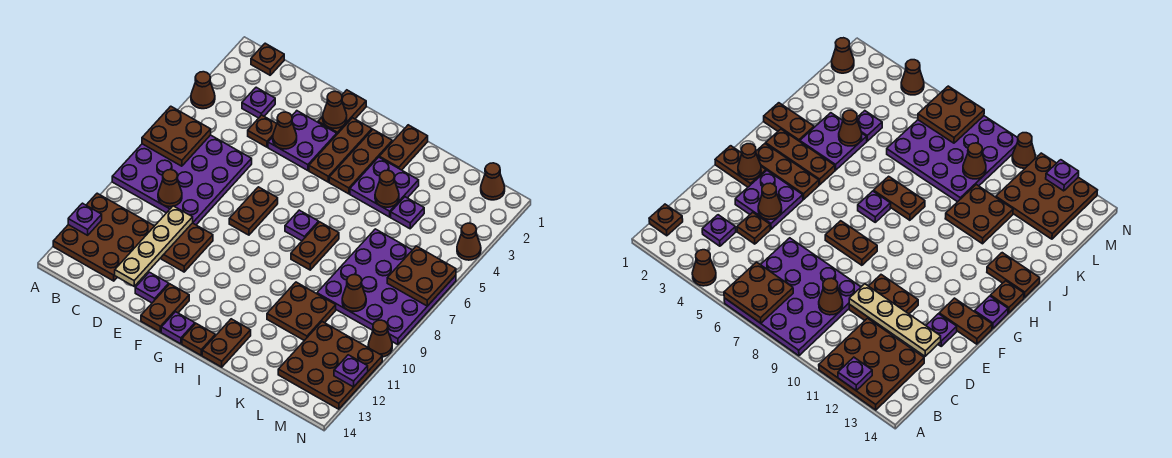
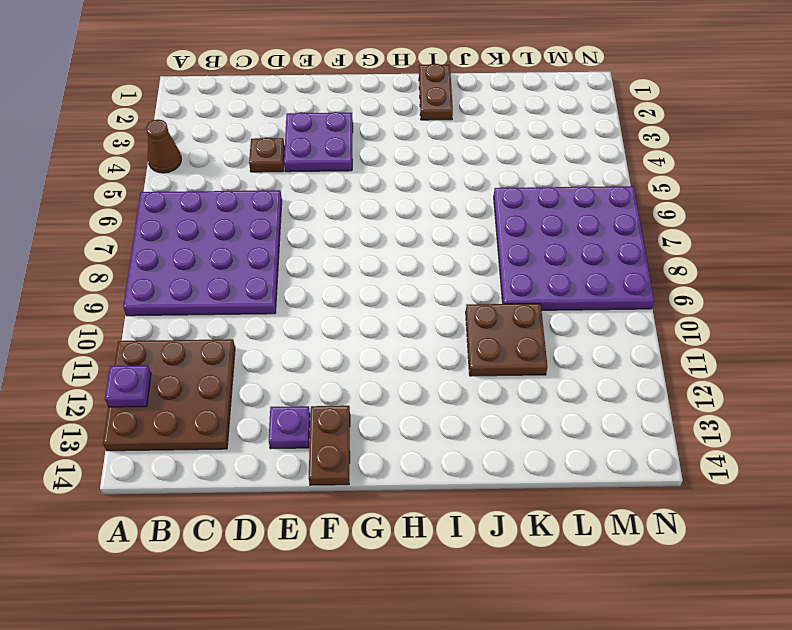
none -> brown 1x1 plate [251,43,284,75]
none -> purple 1x1 plate [242,87,275,118]
none -> brown 2x2 plate [160,223,213,272]
none -> brown 1x2 plate [318,90,366,134]

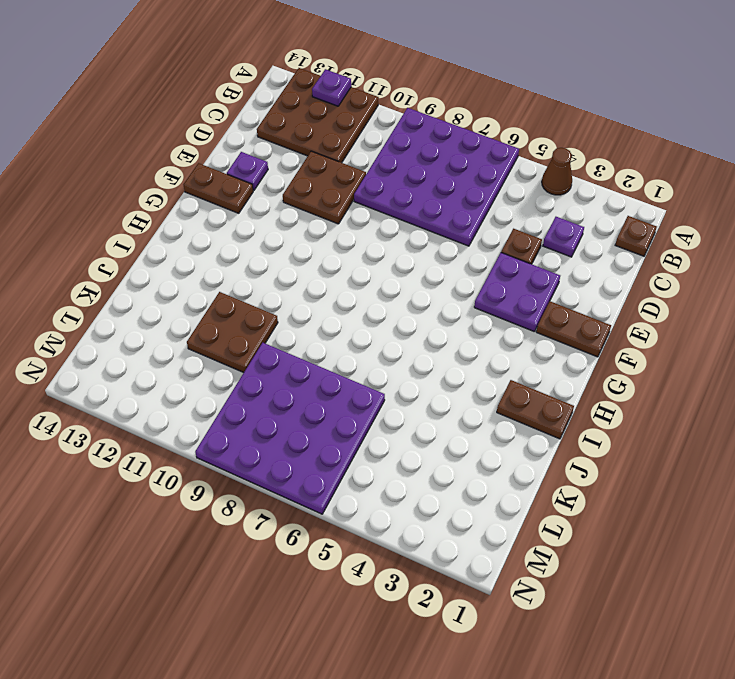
none -> brown 1x2 plate [229,187,278,235]
none -> brown 1x3 plate [309,118,372,182]
none -> purple 1x1 plate [161,312,195,344]
none -> brown 1x3 plate [329,130,392,194]

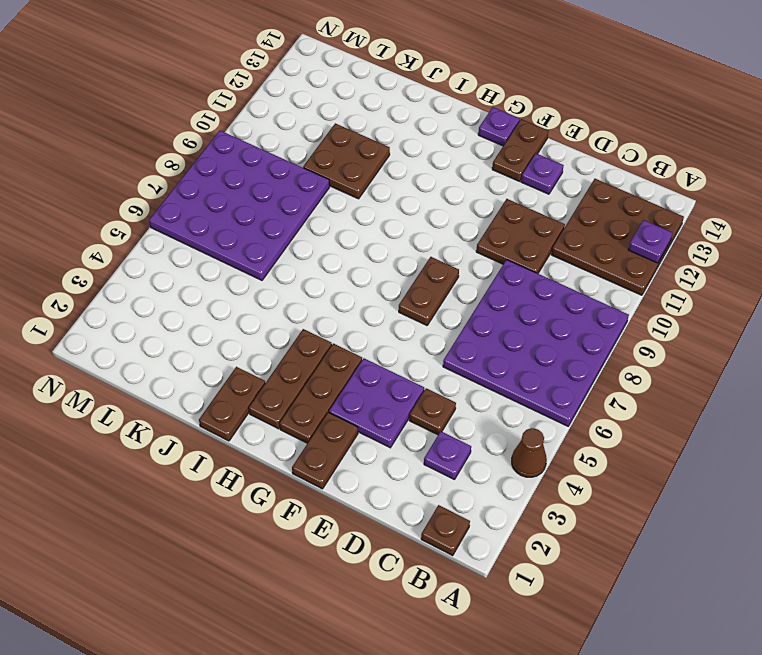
none -> purple 1x1 plate [285,210,319,241]
none -> brown 1x1 plate [182,324,215,355]
none -> purple 2x2 plate [350,157,419,217]
none -> brown 1x2 plate [291,222,339,270]

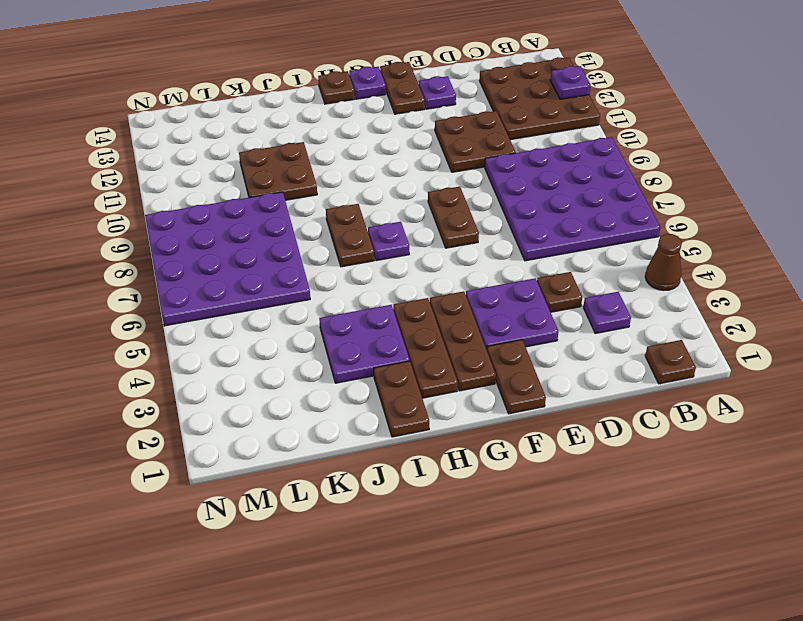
none -> brown 1x2 plate [202,319,251,367]
none -> purple 1x1 plate [391,197,424,229]
none -> brown 3x3 plate [278,322,382,409]
none -> brown 1x1 cone [481,163,505,200]

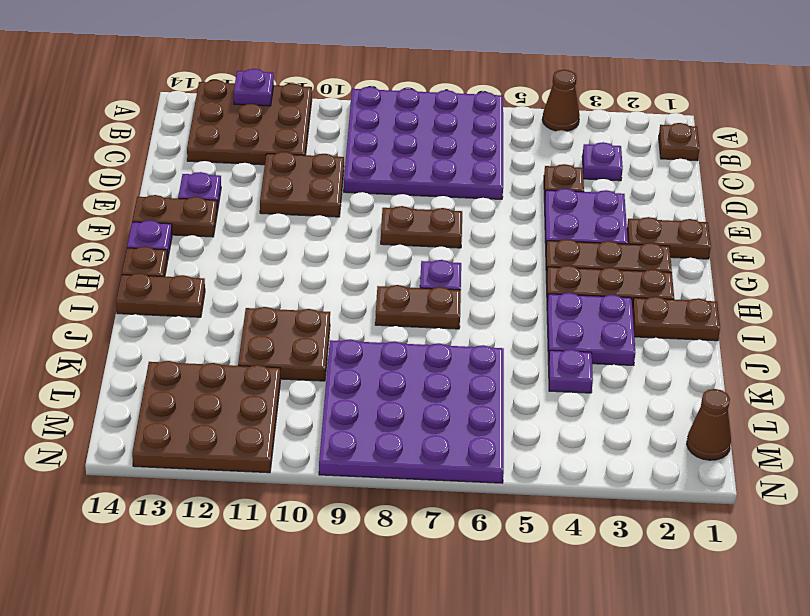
none -> brown 1x1 cone [457,223,481,260]
none -> brown 1x1 cone [368,320,392,357]
none -> brown 2x2 plate [142,106,211,166]
none -> brown 1x1 cone [158,170,182,207]

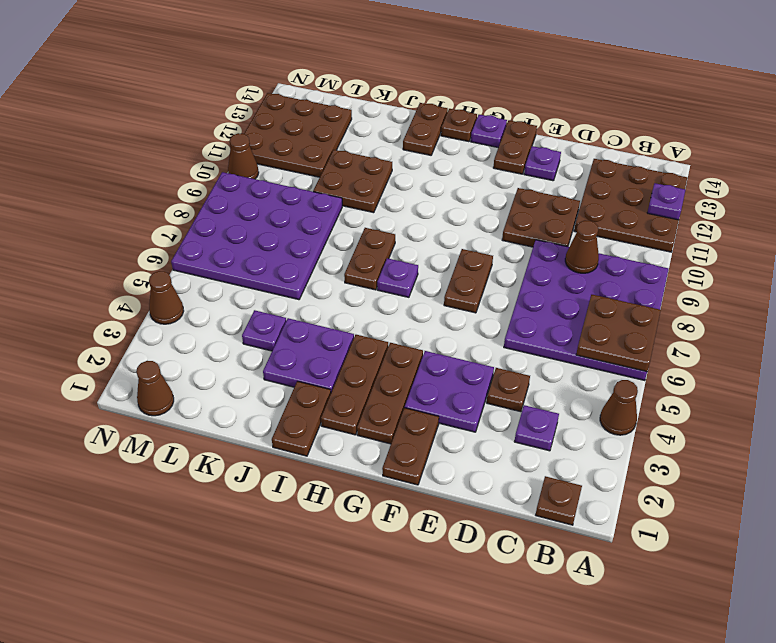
none -> tan 1x4 plate [115,206,193,286]
none -> brown 1x1 cone [273,112,297,149]
none -> brown 1x1 cone [323,91,347,128]
none -> brown 1x1 cone [375,170,399,207]

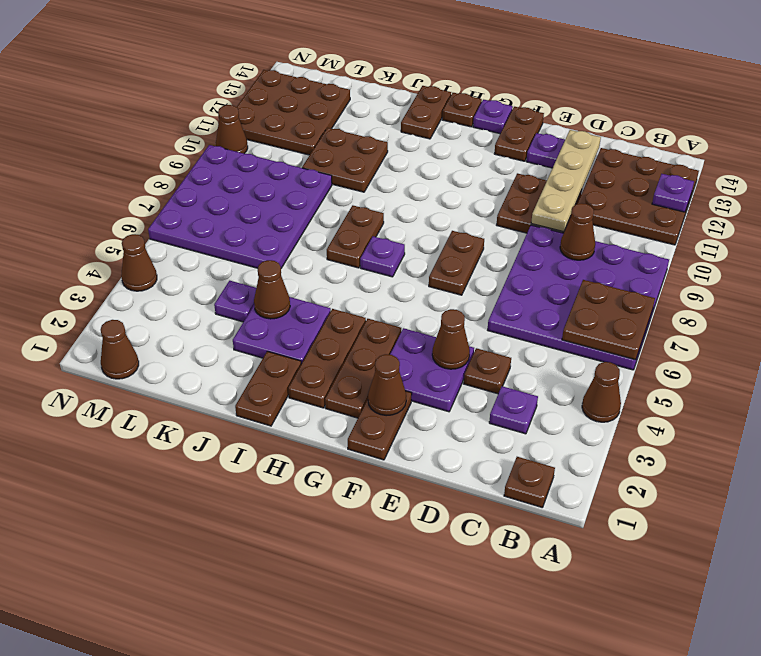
none -> brown 1x1 cone [342,275,366,312]
none -> brown 2x2 plate [387,246,456,306]
none -> purple 1x1 plate [334,355,368,387]

